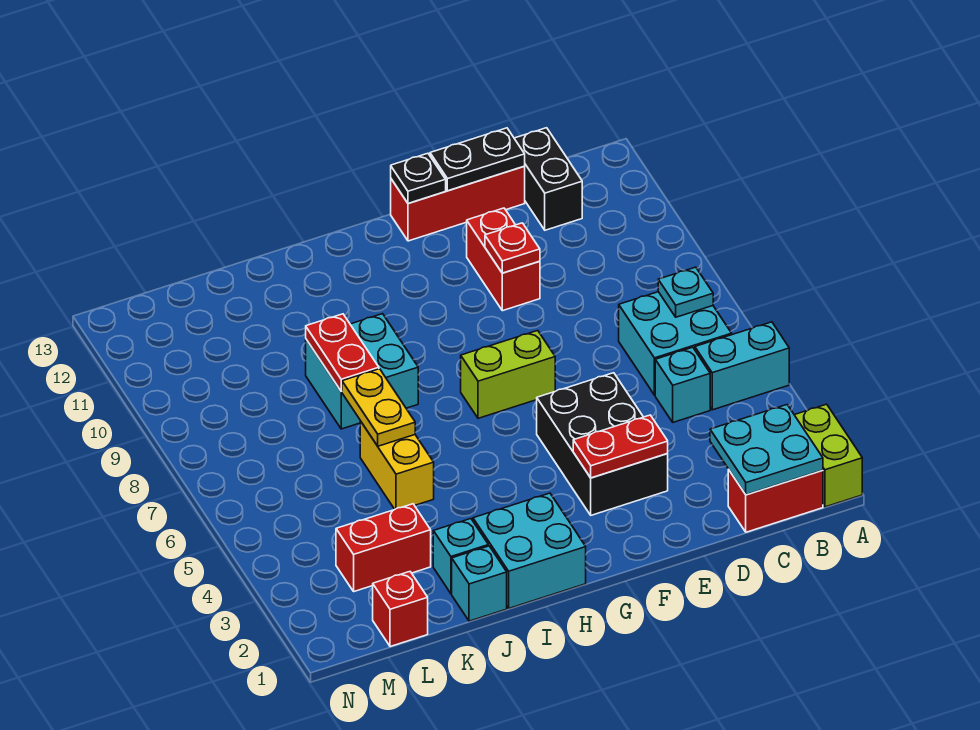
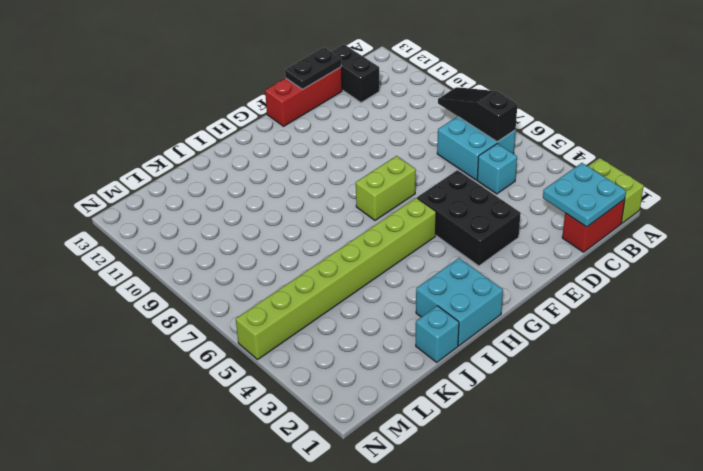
black 1x3 slope [438,87,517,142] -> cyan 1x1 plate [658,267,713,317]
lime 1x8 brick [236,198,436,359] -> yellow 1x2 brick [360,421,434,509]
none -> cyan 1x2 brick [695,322,789,410]
none -> red 1x2 brick [467,208,540,311]
none -> cyan 2x2 brick [306,314,418,429]

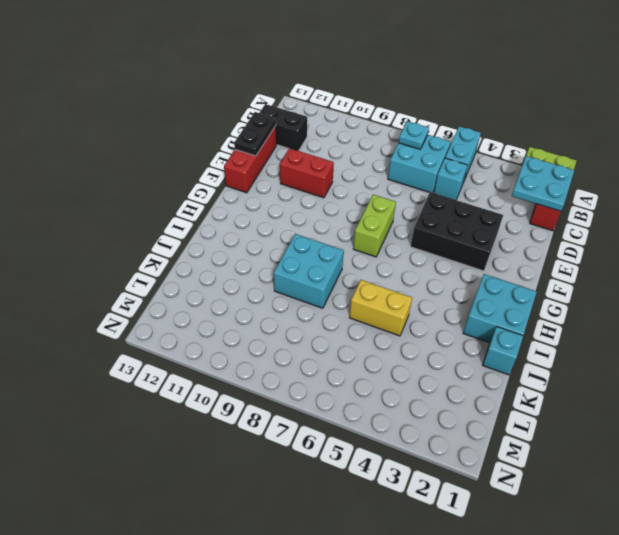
none -> cyan 1x1 brick [433,519,488,594]
none -> red 1x2 brick [336,504,431,591]
none -> red 1x1 brick [373,572,428,647]

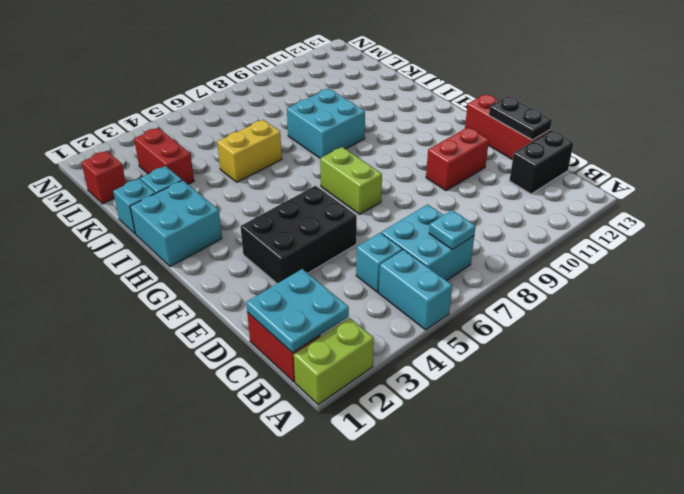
none -> red 1x2 plate [573,415,668,478]
none -> red 1x1 plate [485,223,540,273]
none -> black 1x1 plate [391,153,446,203]

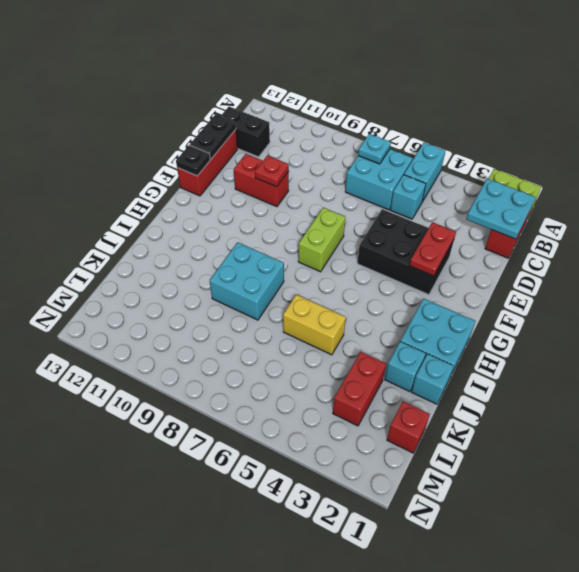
none -> yellow 1x2 plate [342,369,415,446]
none -> red 1x2 plate [306,314,379,391]

